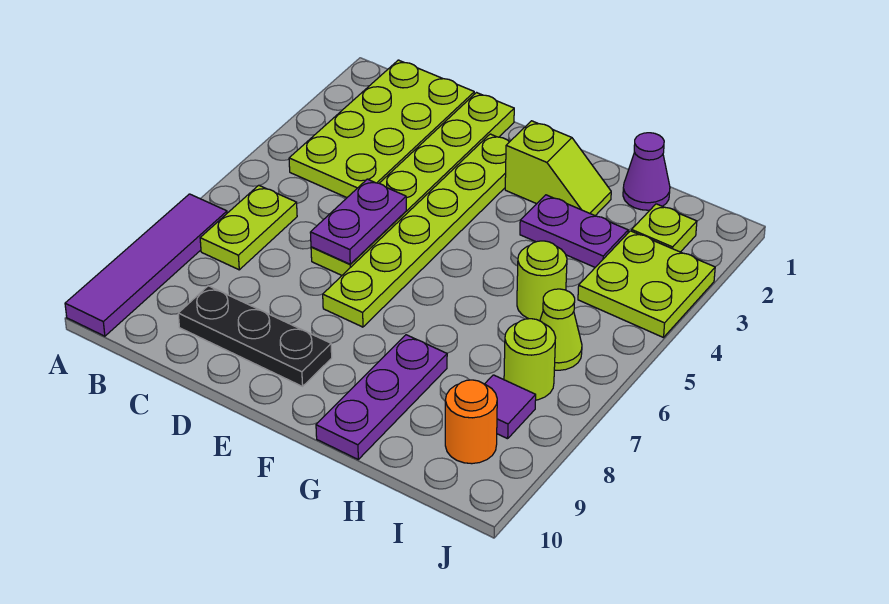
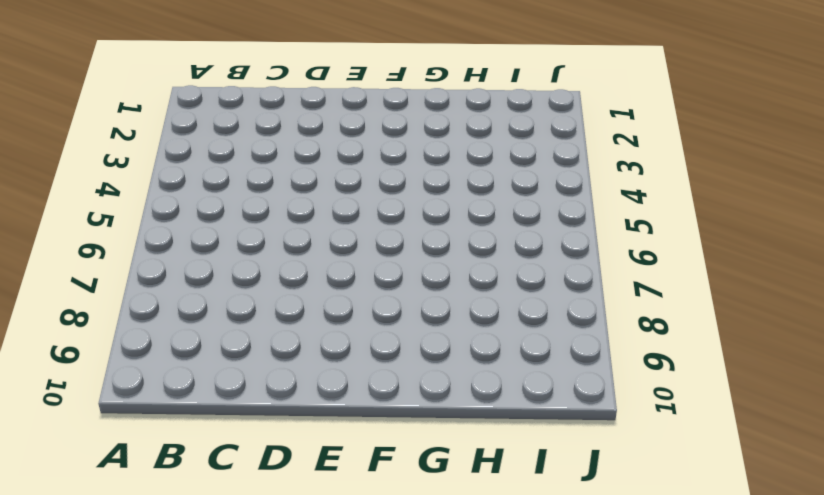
none -> purple 1x4 tile [65,194,227,336]
none -> lime 2x4 plate [289,60,474,198]
none -> lime 1x2 plate [200,185,297,270]

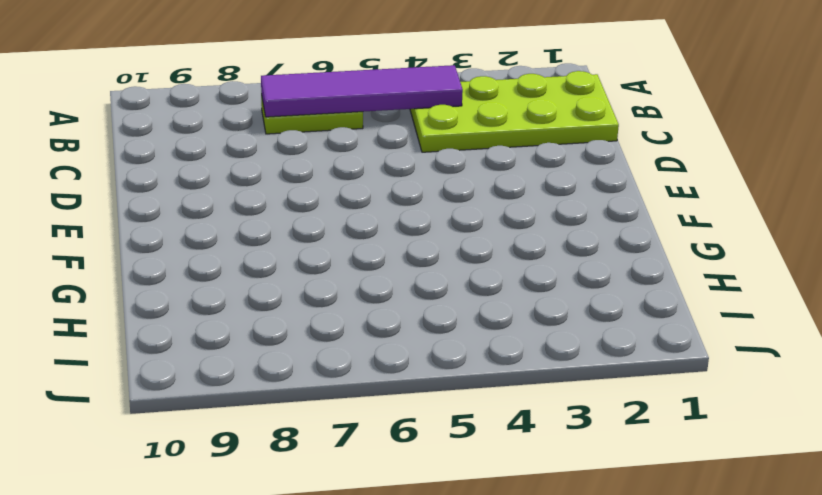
purple 1x4 tile [261,65,463,117] -> purple 1x4 tile moved to [65,194,227,336]
none -> black 1x3 plate [178,286,332,386]
none -> lime 1x6 plate [311,93,514,275]
none -> lime 1x6 plate [323,134,509,327]

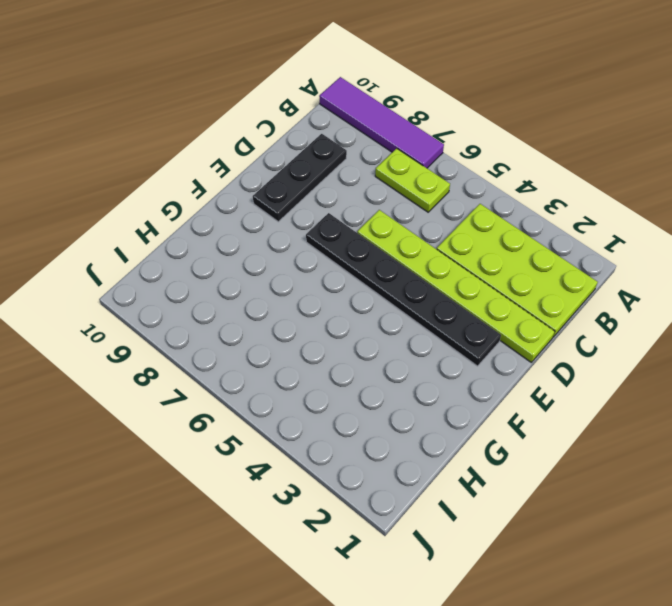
black 1x6 plate [306,213,501,366] -> lime 1x6 plate [323,134,509,327]
none -> lime 1x2 slope [505,121,611,216]
none -> purple 1x2 plate [520,195,628,267]
none -> purple 1x3 plate [316,335,447,459]

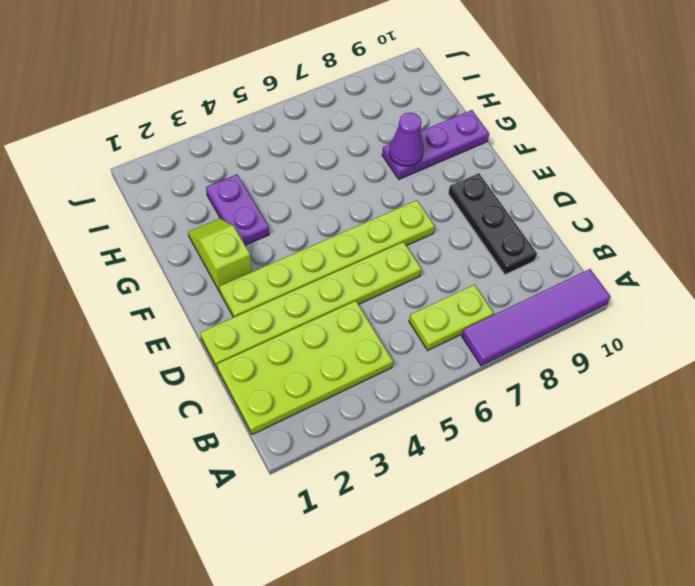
purple 1x1 cone [389,113,424,166] -> purple 1x1 cone moved to [623,133,670,210]
none -> lime 1x1 round brick [517,241,567,321]
none -> lime 1x1 plate [632,204,697,252]
none -> lime 2x2 plate [578,231,715,338]

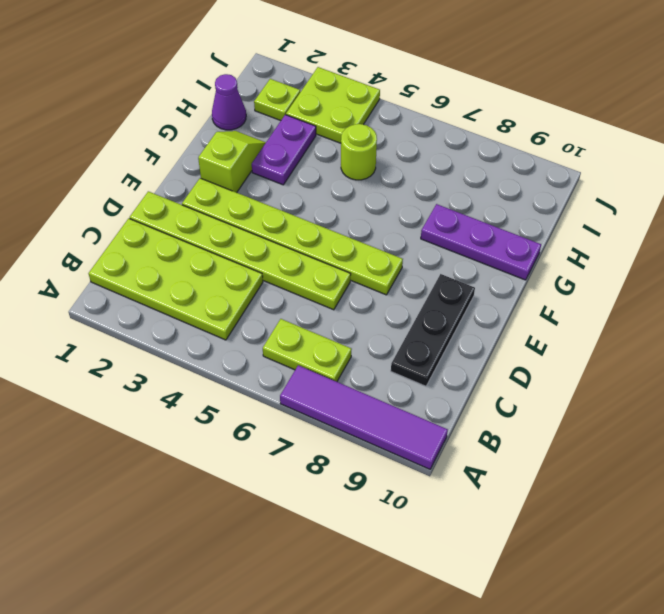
none -> lime 1x1 cone [540,289,582,370]
none -> lime 1x1 round brick [504,319,556,400]
none -> purple 1x1 tile [485,375,536,439]

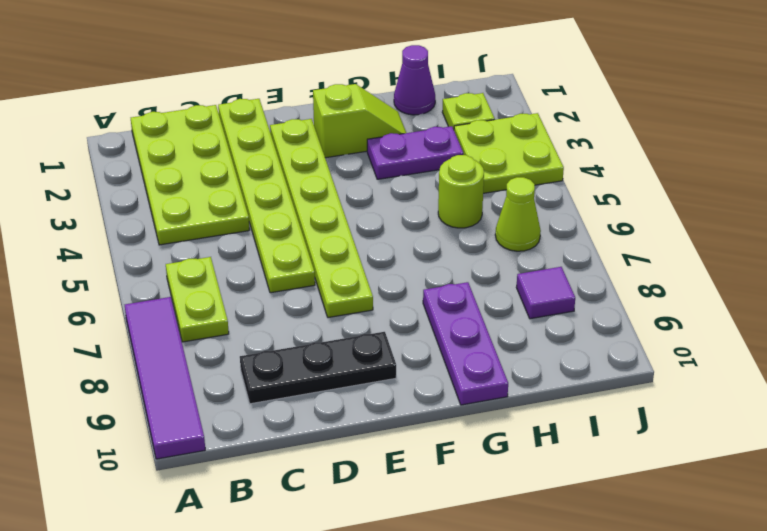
none -> lime 1x1 round brick [504,319,556,400]
none -> orange 1x1 round brick [445,380,497,464]
none -> purple 1x2 plate [310,179,406,264]

